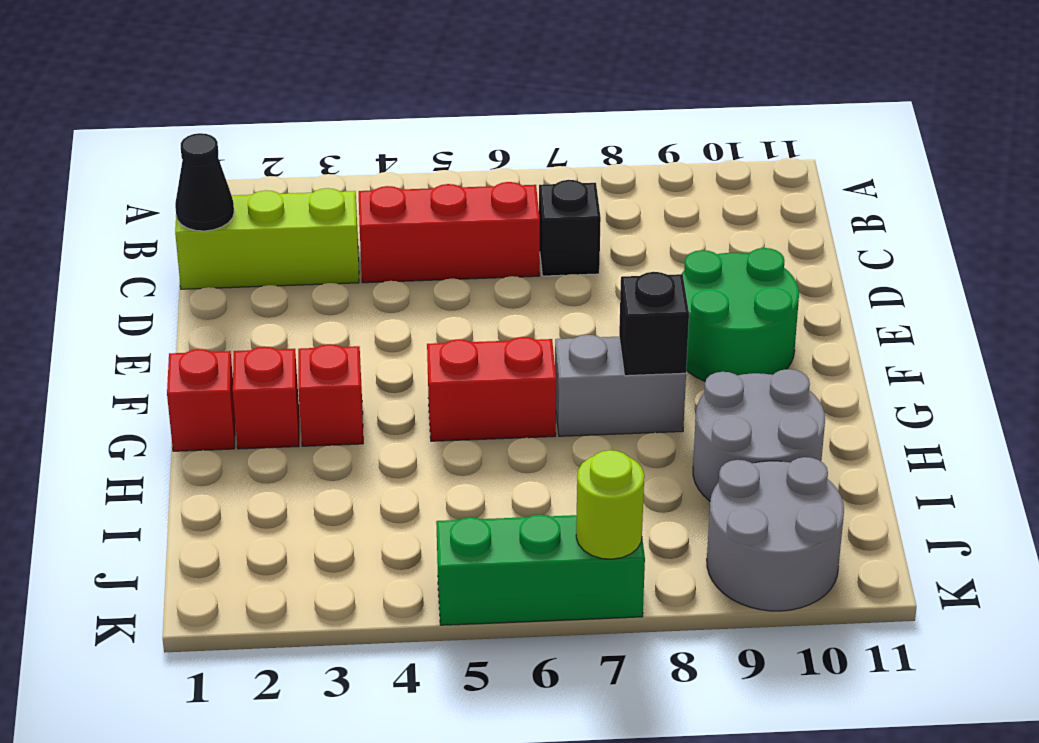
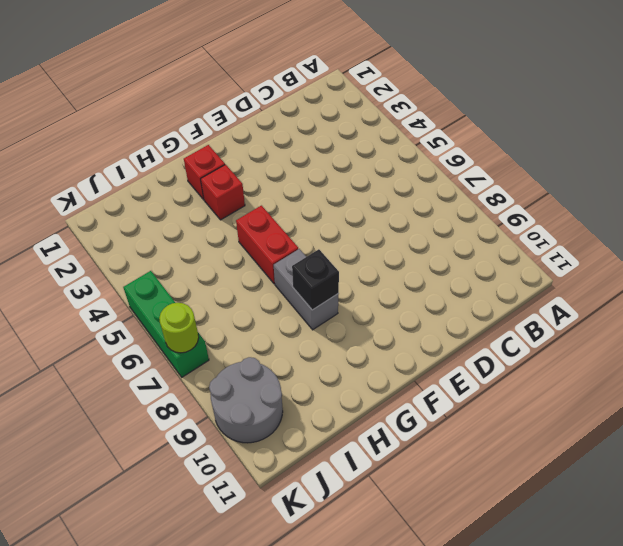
none -> lime 1x3 brick [175,188,359,289]
none -> red 1x3 brick [359,182,540,283]
none -> black 1x1 brick [539,180,601,276]

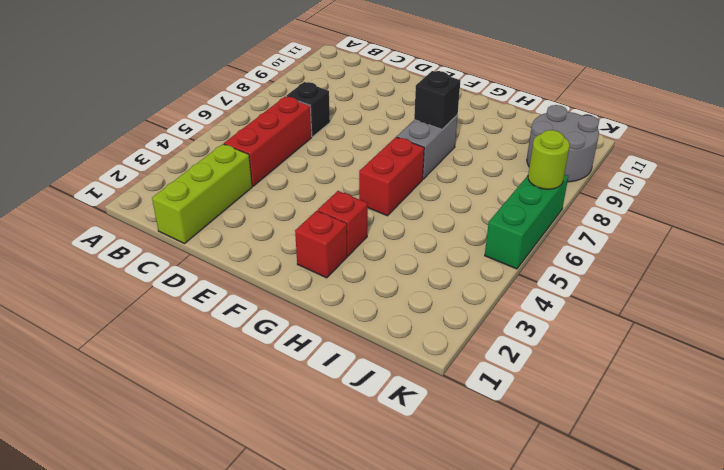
none -> green 2x2 round brick [682,248,799,381]
none -> red 1x1 brick [167,349,235,451]
none -> grey 2x2 round brick [693,369,825,501]

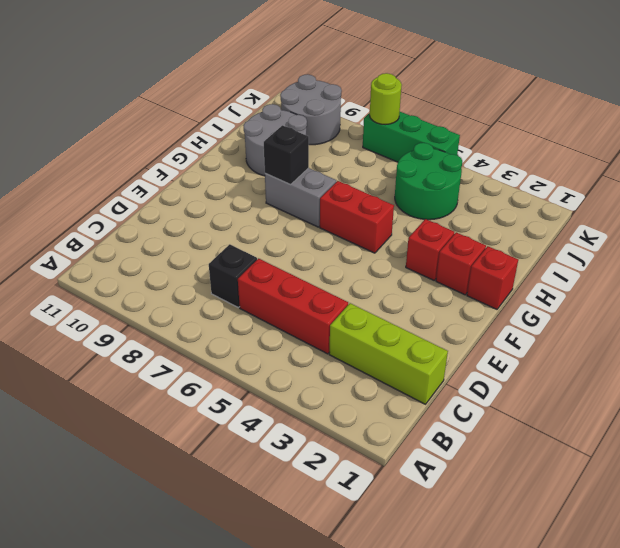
green 2x2 round brick [395,143,462,220] -> green 2x2 round brick moved to [682,248,799,381]
none -> black 1x1 cone [175,133,234,231]

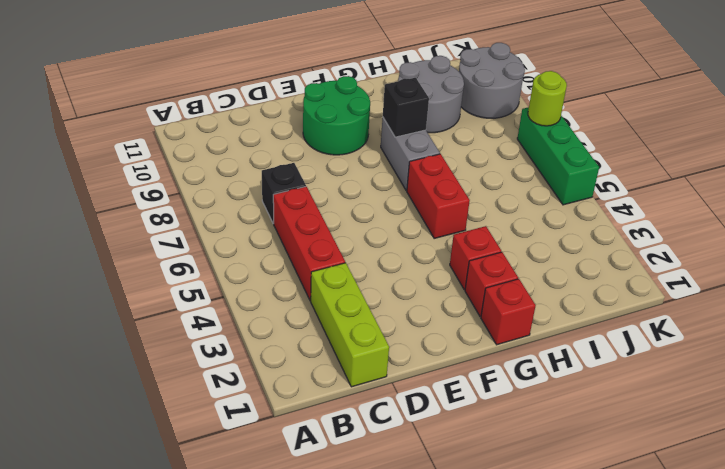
none -> black 1x1 cone [175,133,234,231]

